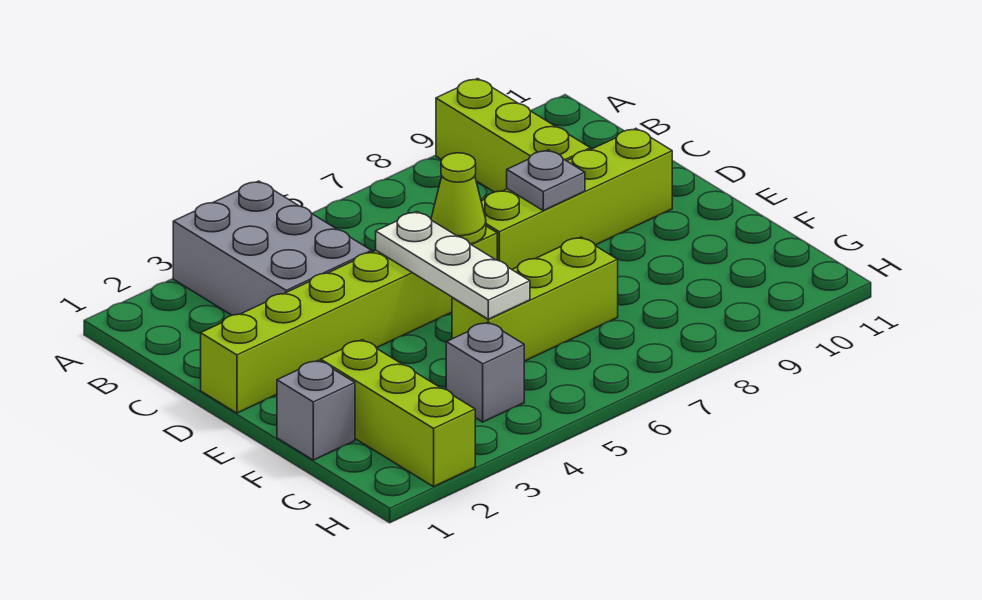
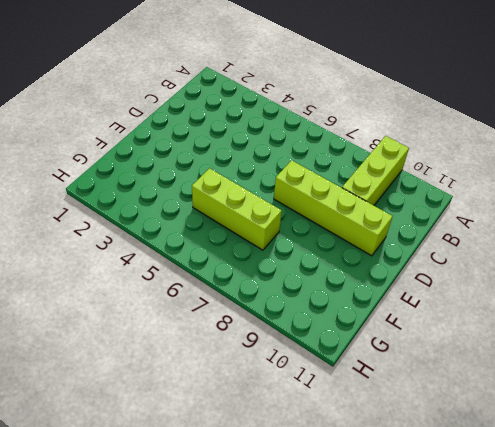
none -> grey 2x3 brick [173,181,372,315]
none -> lime 1x6 brick [201,226,497,413]

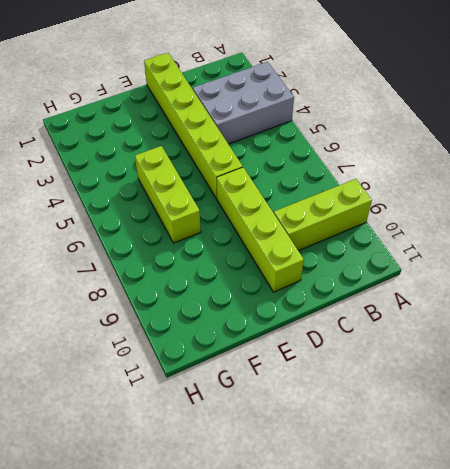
none -> grey 1x1 brick [277,360,355,460]
none -> lime 1x3 brick [321,340,475,487]

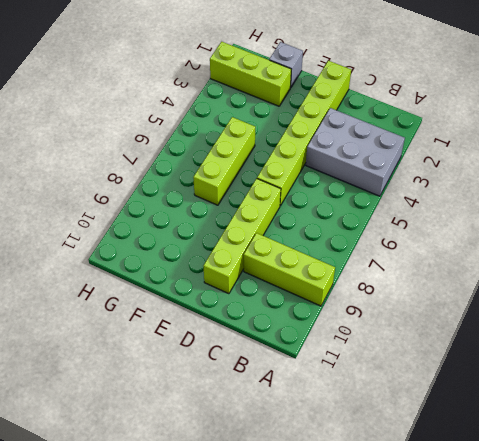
none -> grey 1x1 brick [446,322,524,422]
none -> white 1x3 plate [376,212,530,319]

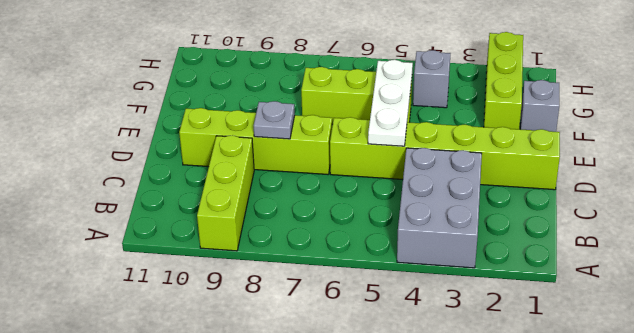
none -> lime 1x1 cone [431,153,486,244]

